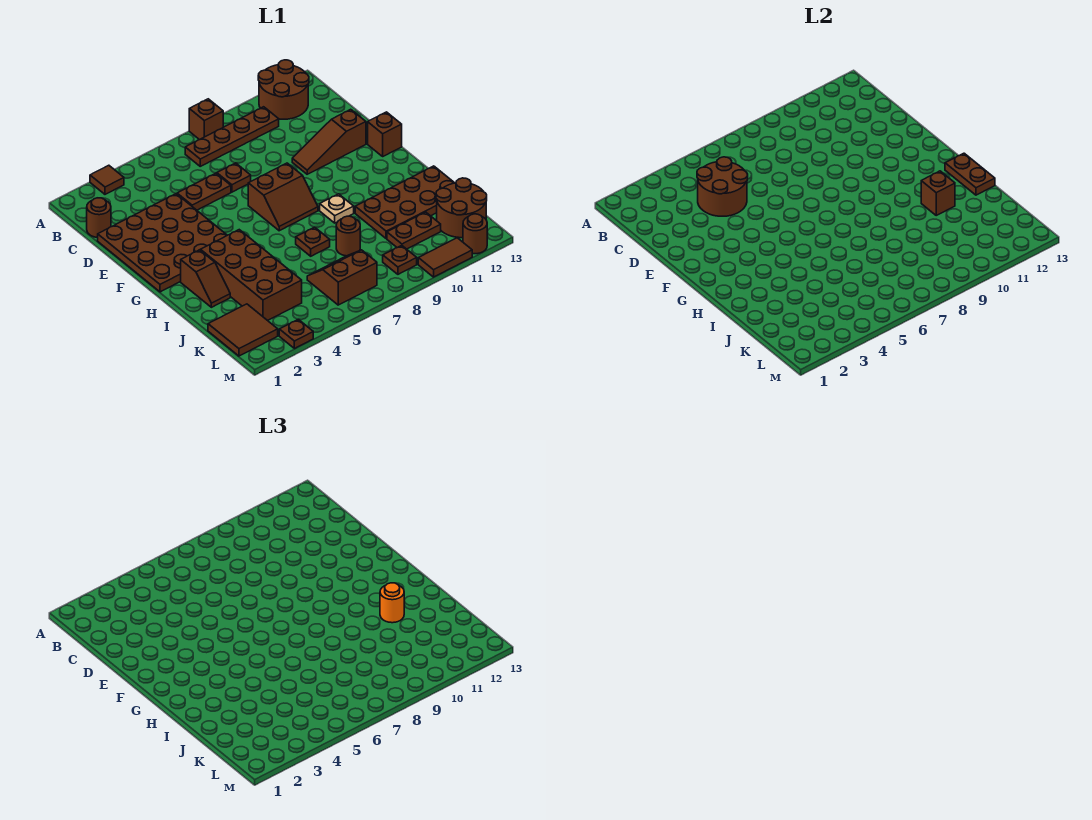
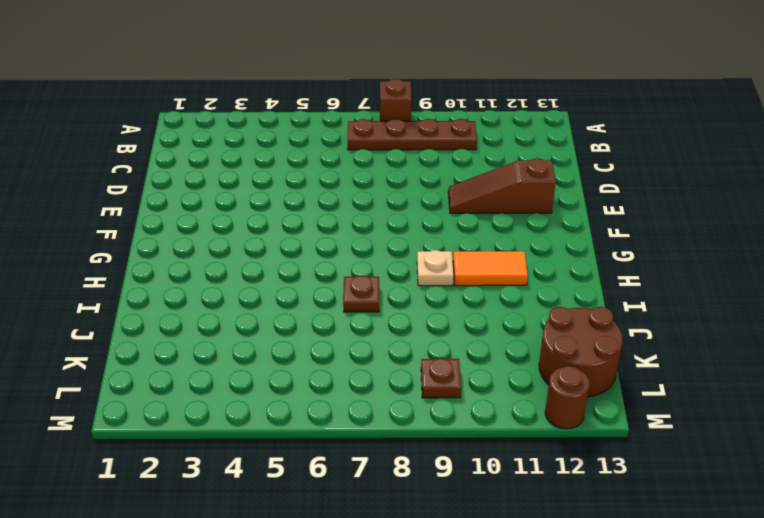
orange 1x2 tile [453,251,528,286] -> none
none -> brown 1x1 tile [90,165,124,194]
none -> brown 2x2 round brick [258,60,309,119]
none -> brown 1x1 round brick [87,198,111,237]

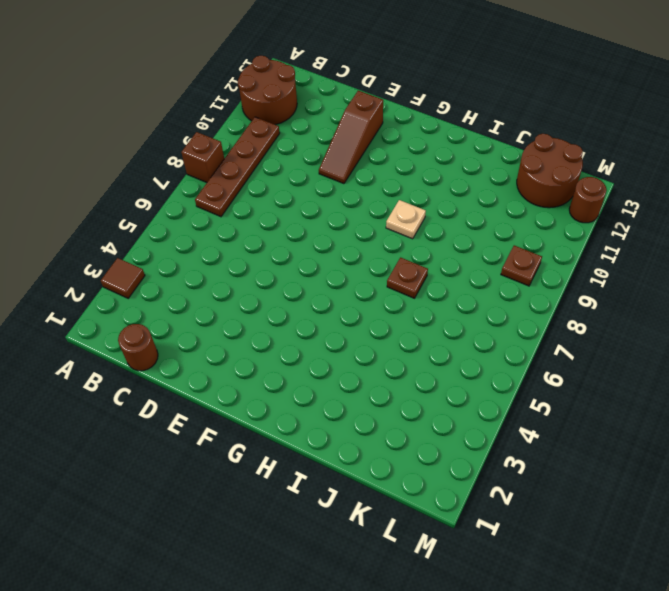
none -> brown 4x4 plate [98,194,227,292]
none -> brown 1x2 plate [177,173,231,210]
none -> brown 1x1 plate [216,163,251,192]

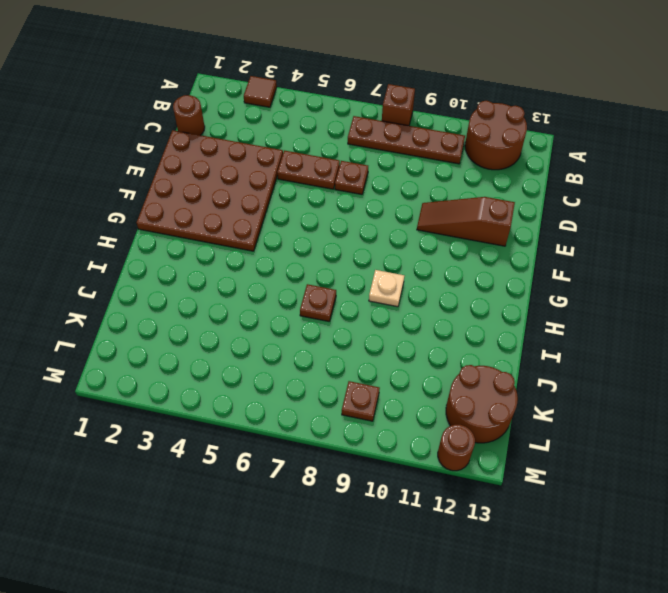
none -> brown 2x2 slope [248,163,318,231]
none -> brown 1x1 brick [368,112,402,156]
none -> brown 1x2 slope [181,250,230,307]

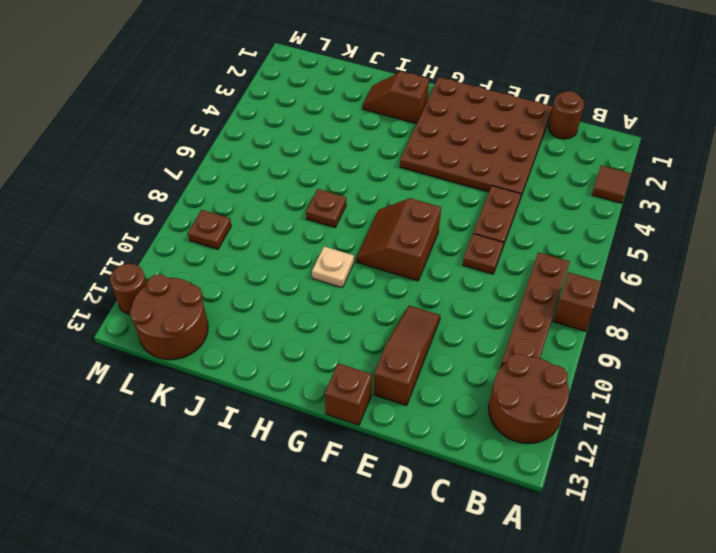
none -> brown 2x4 brick [201,230,302,321]
none -> brown 2x4 plate [355,166,454,239]
none -> brown 1x1 round brick [336,216,360,256]

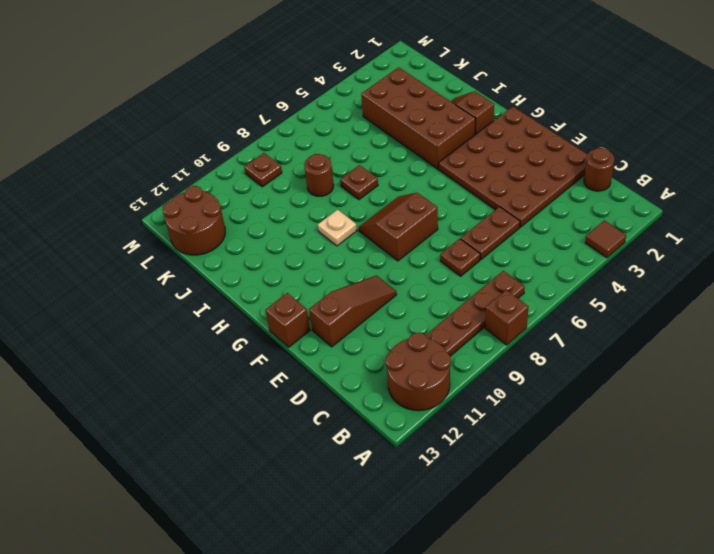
none -> brown 2x4 plate [355,166,454,239]
none -> brown 2x2 tile [208,304,278,356]
none -> brown 2x2 slope [307,250,377,305]

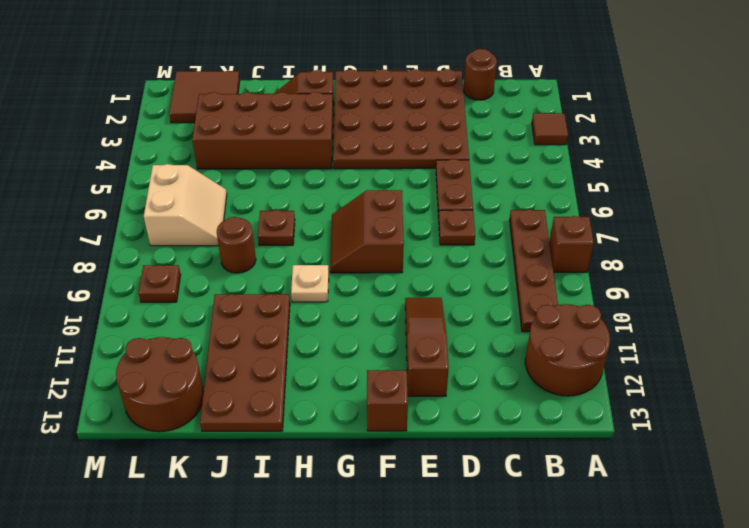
tan 2x2 slope [144,164,227,246] -> brown 2x2 slope [307,250,377,305]
none -> brown 1x2 plate [387,212,441,249]
none -> brown 1x1 plate [279,319,313,349]
none -> brown 1x2 tile [418,238,472,277]

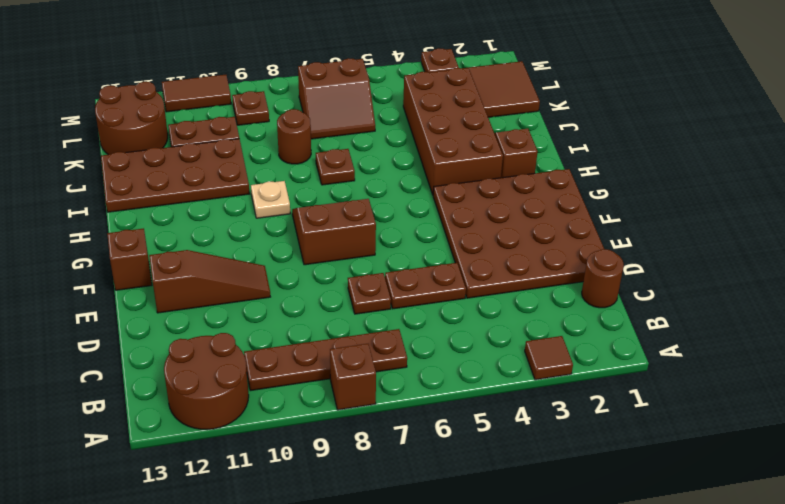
none -> brown 1x1 round brick [463,214,487,254]
none -> brown 2x2 round brick [697,157,748,216]
none -> brown 1x2 plate [945,153,995,195]

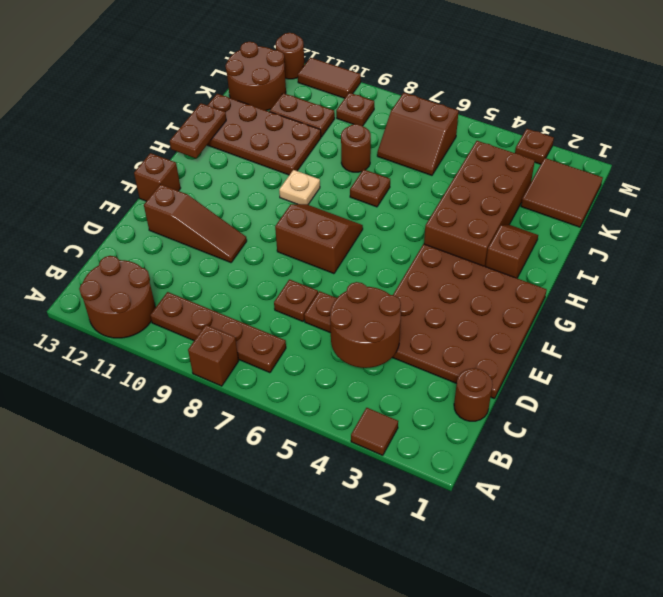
none -> brown 1x1 brick [921,171,955,215]
none -> orange 1x1 round brick [380,583,404,623]

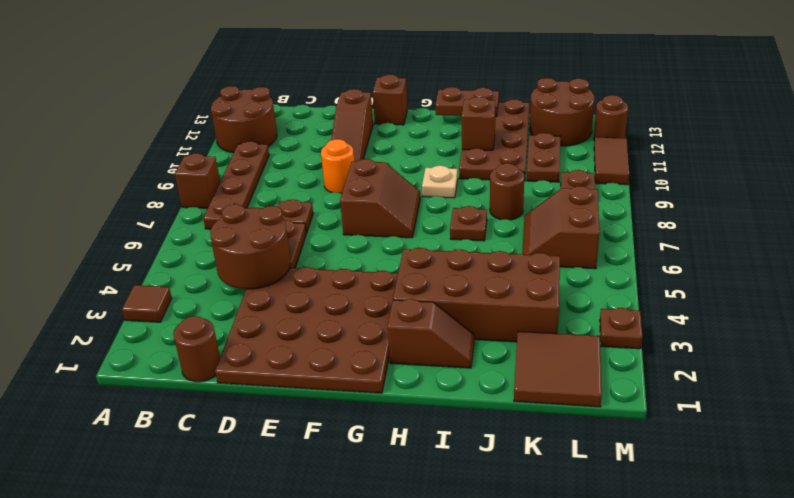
orange 1x1 round brick [321,139,354,193] -> orange 1x1 round brick moved to [380,583,404,623]

